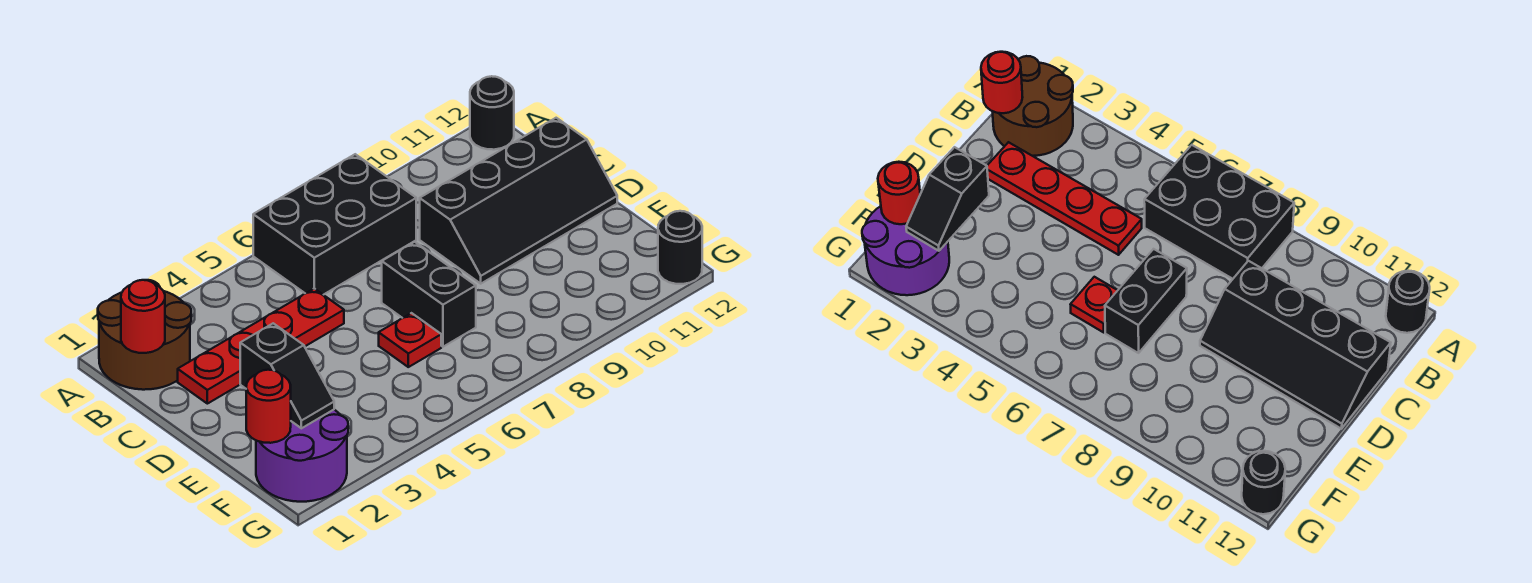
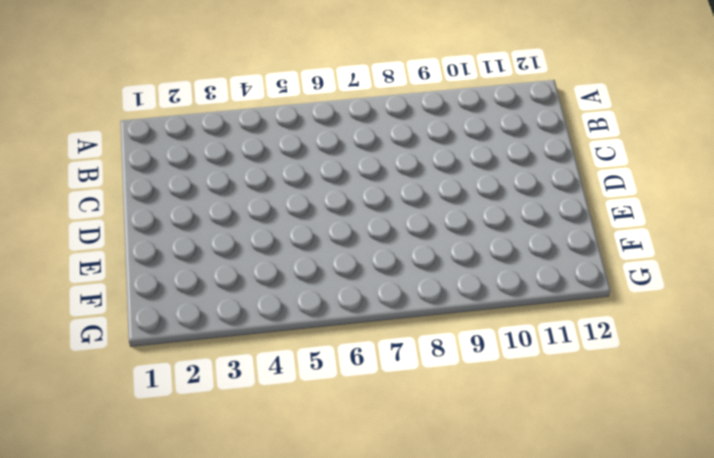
none -> brown 2x2 round brick [98,280,191,390]
none -> black 2x3 brick [253,154,416,295]
none -> black 1x1 round brick [470,76,514,150]

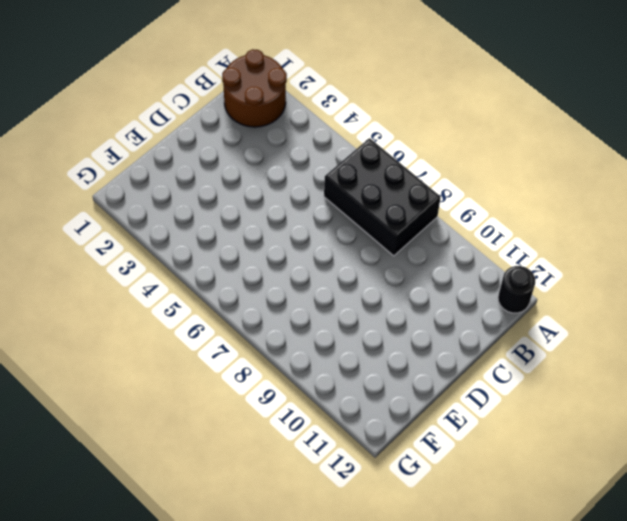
none -> red 1x4 plate [178,289,344,404]
none -> black 2x4 slope [420,118,617,284]
none -> black 1x2 brick [382,242,476,347]

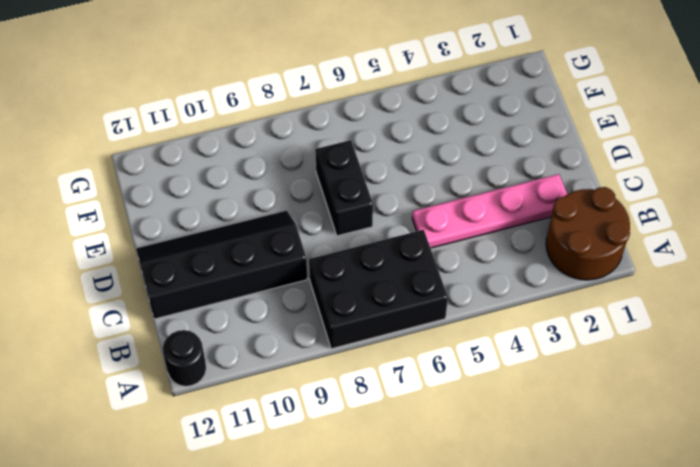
pink 1x4 plate [412,174,567,248] -> red 1x4 plate [178,289,344,404]
none -> red 1x1 plate [379,313,441,367]
none -> purple 2x2 round brick [256,410,348,502]
none -> black 1x1 round brick [658,211,702,284]

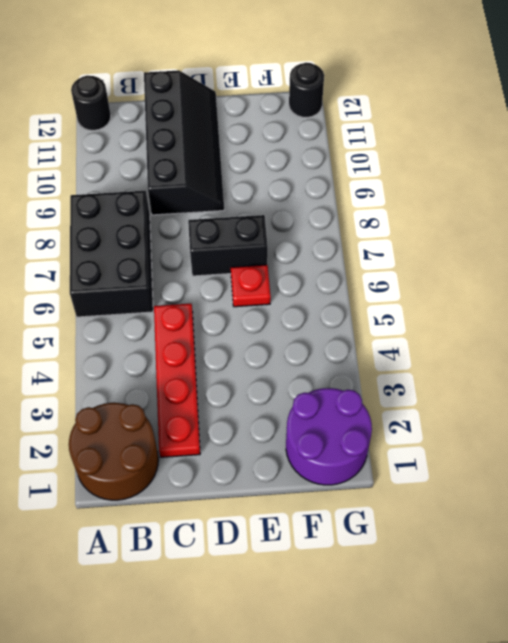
none -> red 1x1 round brick [121,280,165,353]
none -> black 1x2 slope [240,323,334,428]
none -> red 1x1 round brick [246,370,291,443]

